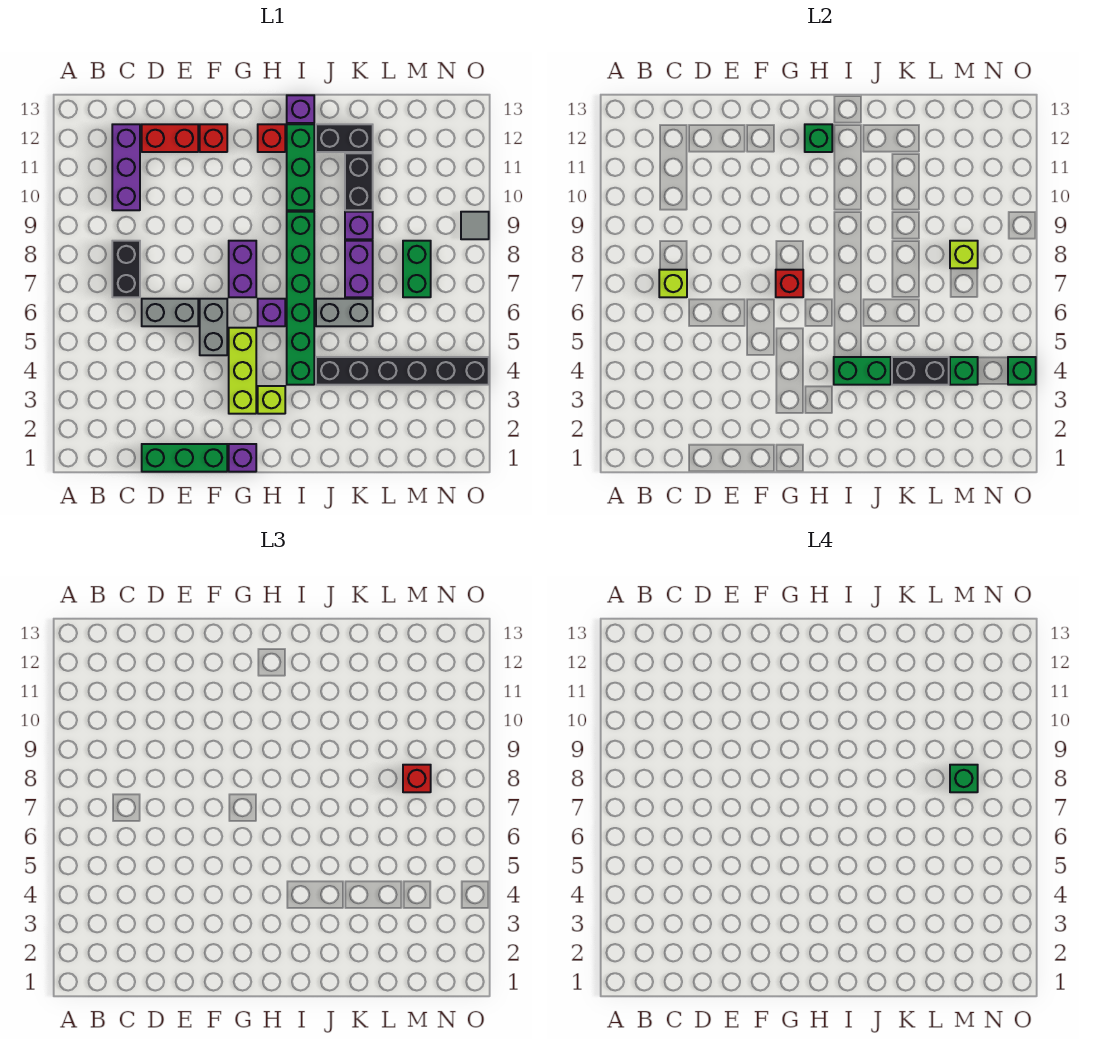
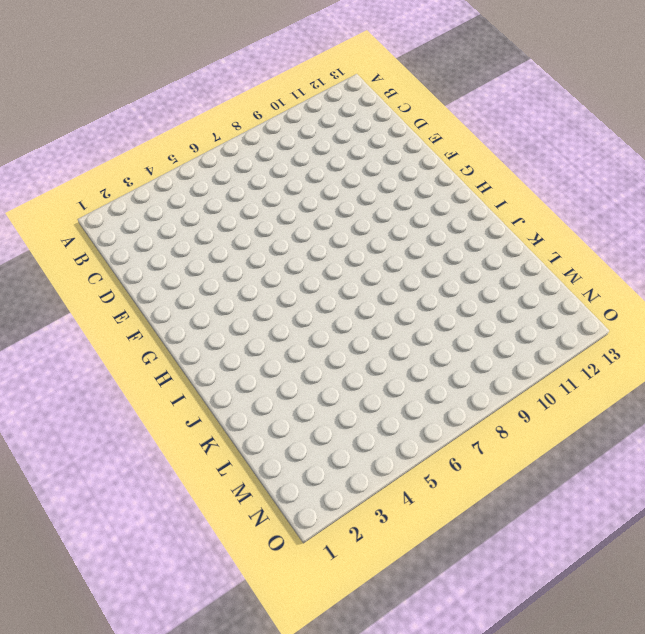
none -> black 1x2 brick [112,241,140,297]
none -> purple 1x3 brick [112,124,140,210]
none -> green 1x3 brick [142,444,227,472]
none -> grey 1x2 brick [142,299,198,326]

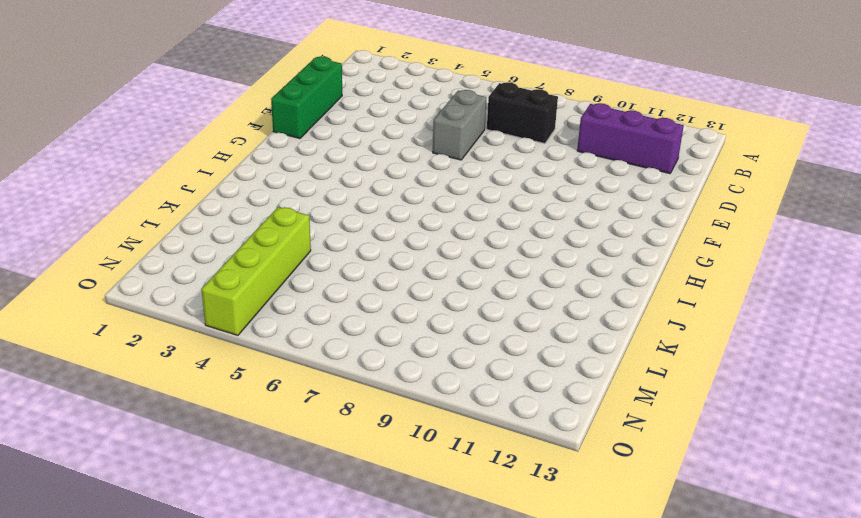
lime 1x4 brick [201,207,311,335] -> black 1x6 brick [316,357,489,385]
none -> red 1x2 brick [142,124,198,152]
none -> grey 1x2 brick [200,299,227,355]
none -> red 1x1 brick [200,124,227,152]
none -> purple 1x1 brick [229,444,256,472]

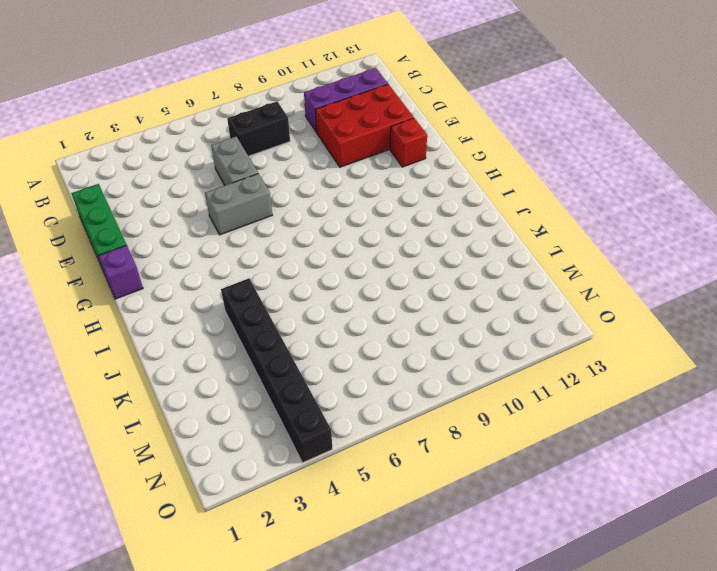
red 2x3 brick [315,84,414,167] -> red 1x2 brick [142,124,198,152]
none -> lime 1x3 brick [229,328,256,414]
none -> purple 1x2 brick [229,241,256,297]
none -> lime 1x1 brick [258,386,285,414]
none -> purple 1x1 brick [258,299,285,326]

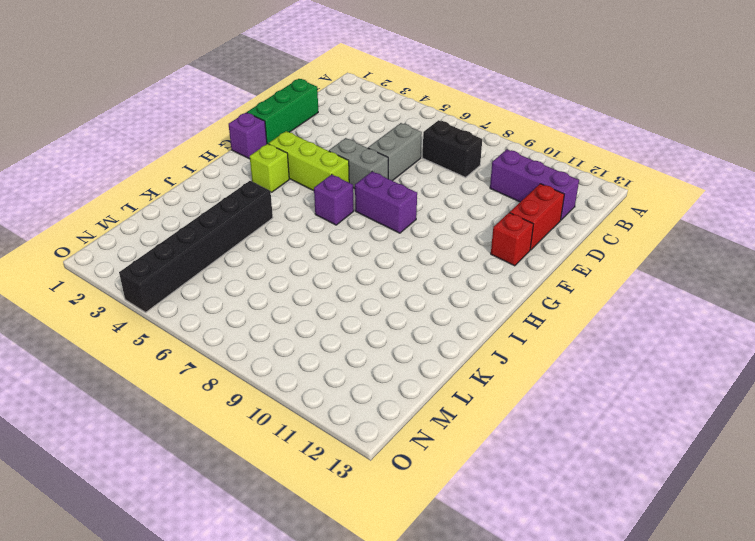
none -> red 1x1 brick [258,124,285,152]
none -> green 1x6 brick [287,212,314,385]
none -> green 1x3 brick [287,124,314,210]
none -> purple 1x1 brick [287,95,314,123]

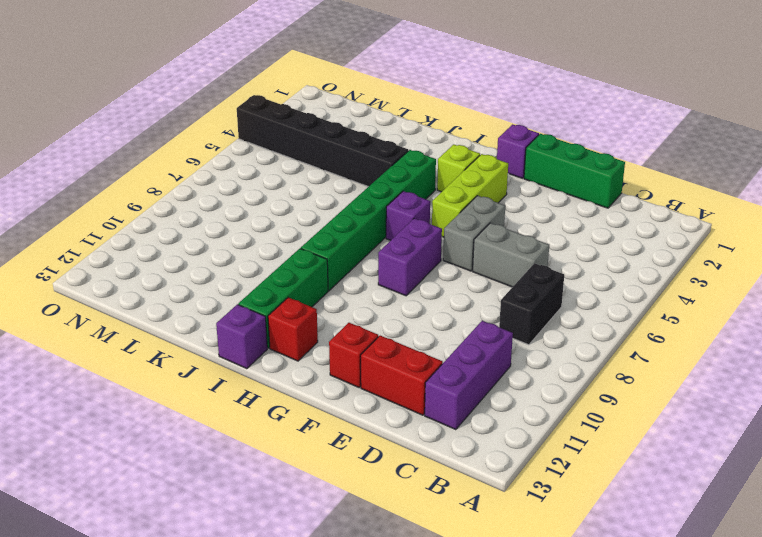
none -> grey 1x2 brick [316,299,373,326]
none -> black 1x2 brick [316,124,373,152]
none -> purple 1x2 brick [345,241,373,297]
none -> purple 1x1 brick [345,212,373,239]

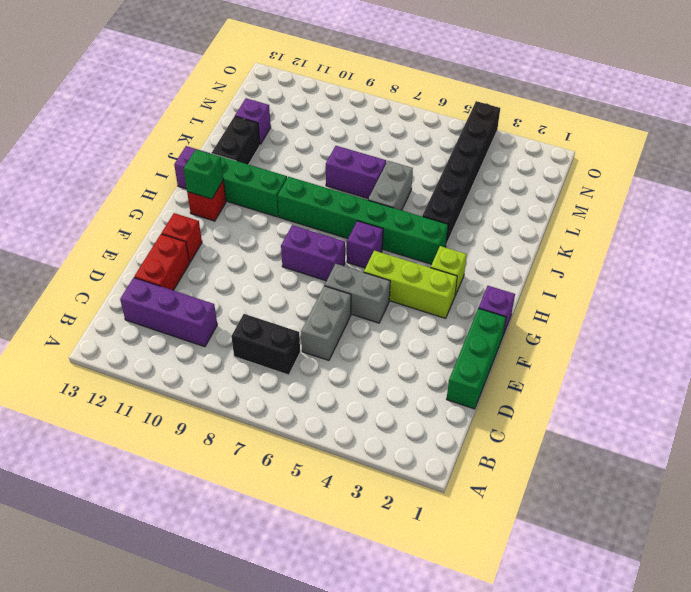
purple 1x1 brick [235,98,271,144] -> purple 1x1 brick moved to [345,212,373,239]
none -> black 1x2 brick [345,153,373,210]
none -> green 1x2 brick [403,241,431,297]
none -> grey 1x1 tile [461,212,489,239]
none -> lime 1x1 brick [659,270,687,297]

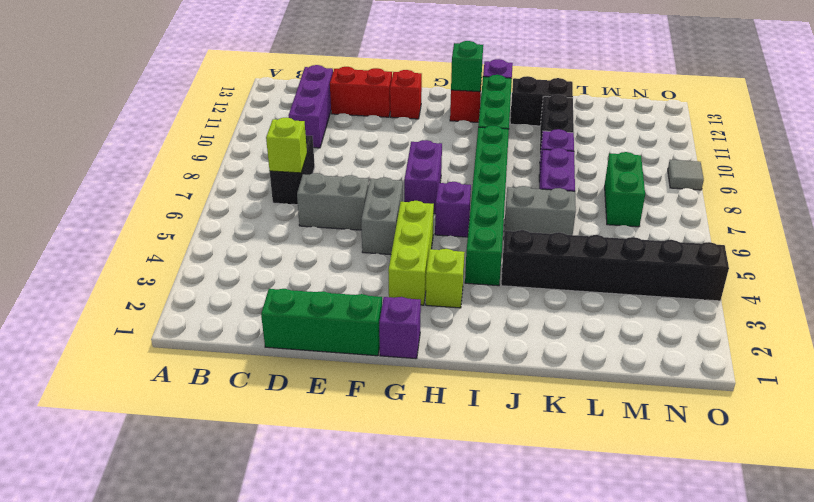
none -> red 1x1 brick [776,270,803,297]
none -> green 1x2 brick [834,357,891,385]
none -> black 1x2 brick [892,357,949,385]
none -> green 1x1 brick [950,357,978,385]

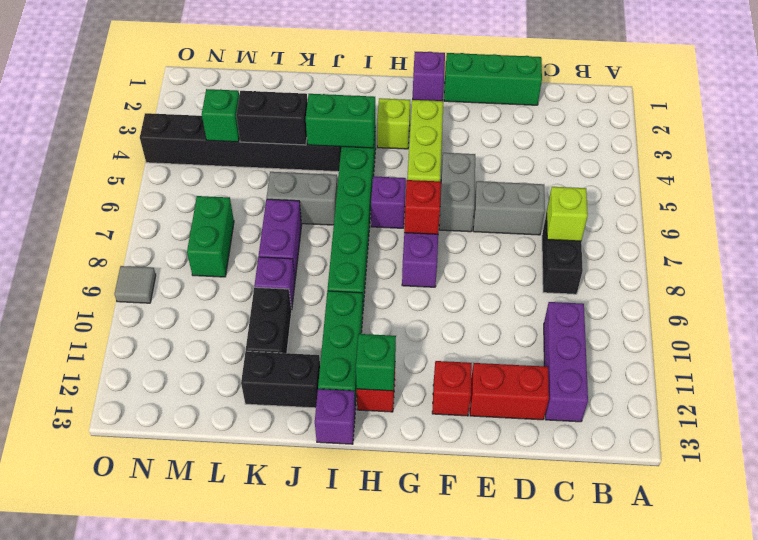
none -> lime 1x1 brick [950,241,978,268]
none -> green 1x1 brick [1008,357,1036,385]
none -> red 1x1 brick [403,765,431,792]
none -> green 1x1 brick [950,765,978,792]

